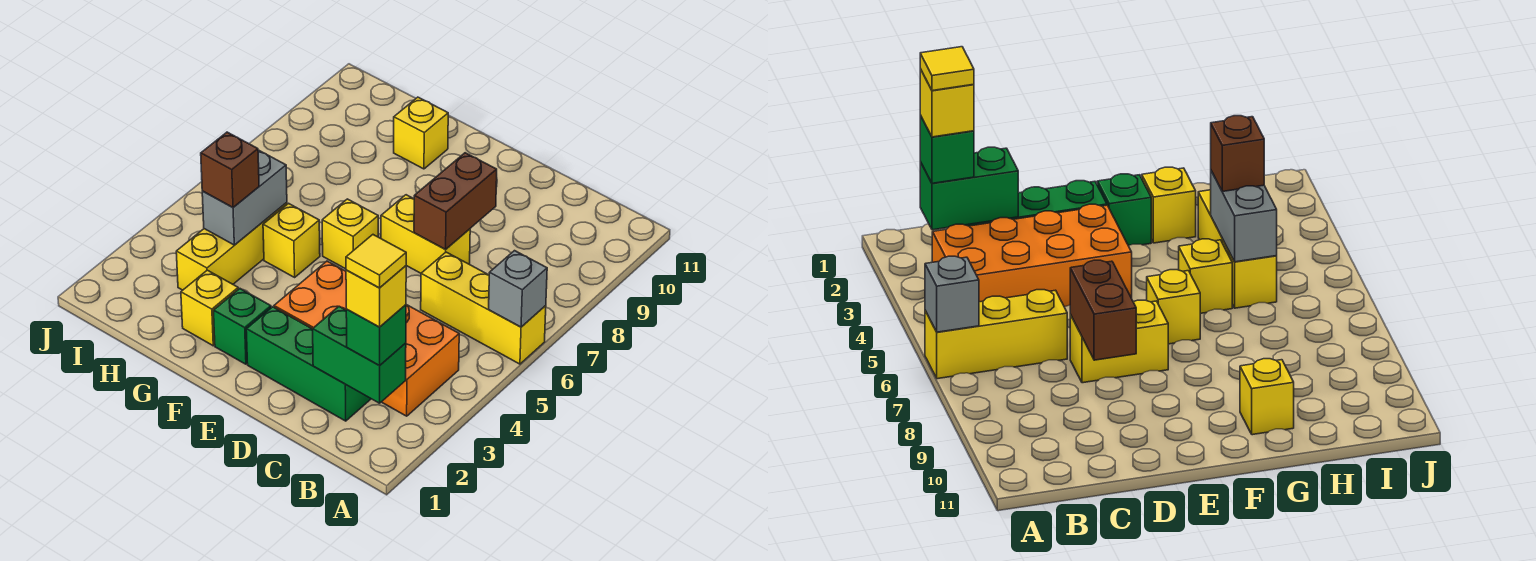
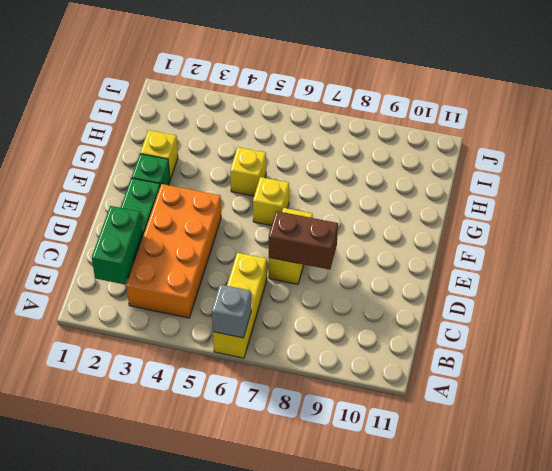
none -> yellow 1x1 brick [394,97,448,169]
none -> yellow 1x3 brick [176,203,287,290]
none -> grey 1x2 brick [202,150,287,245]

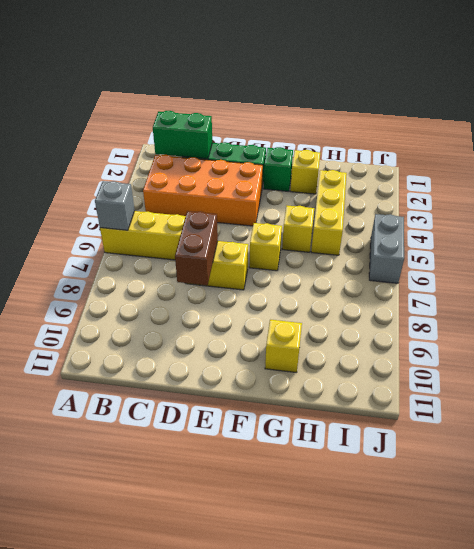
grey 1x2 brick [369,214,404,283] -> grey 1x2 brick moved to [202,150,287,245]
none -> green 1x1 brick [346,305,406,366]
none -> brown 1x1 brick [201,132,259,207]
none -> yellow 1x1 brick [346,266,406,327]

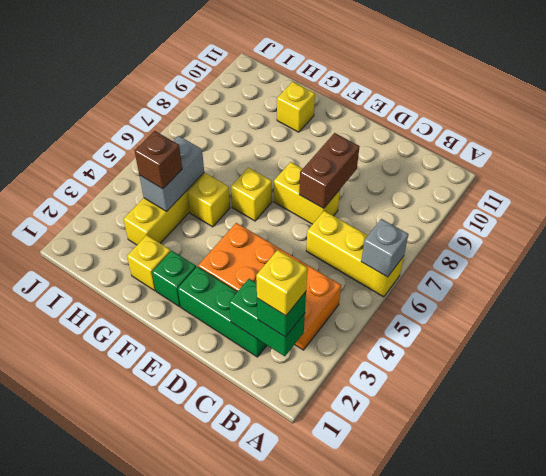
none -> yellow 1x1 tile [346,235,406,288]

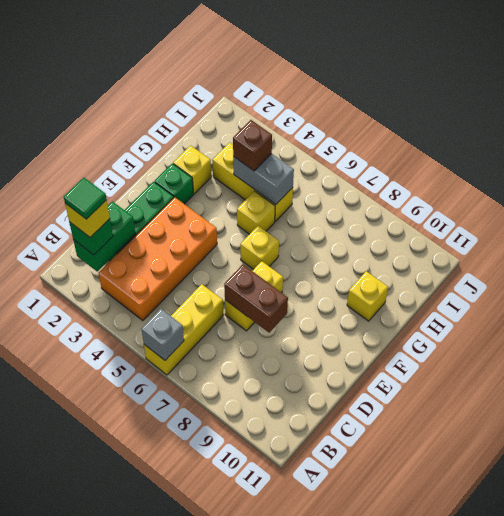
green 1x1 tile [64,178,107,219] -> yellow 1x1 tile [346,235,406,288]

